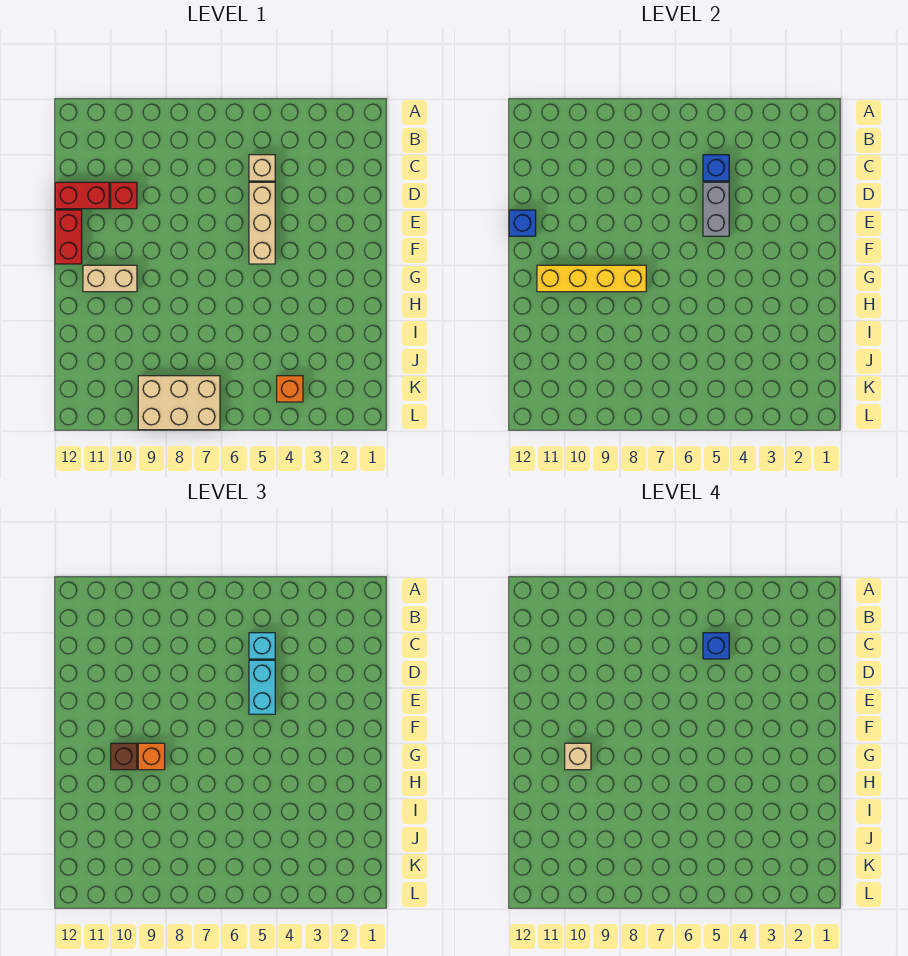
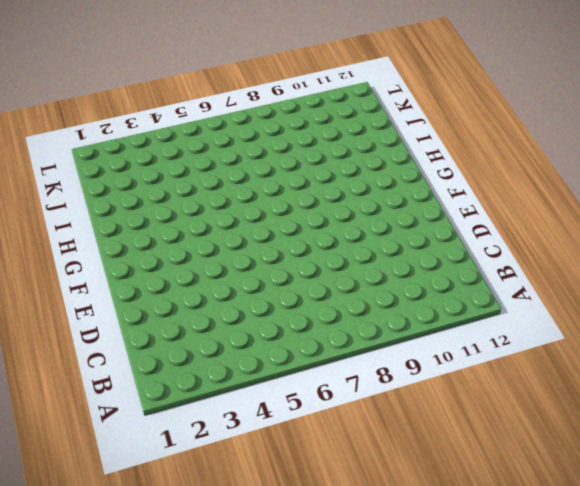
none -> tan 1x1 brick [249,155,275,181]
none -> tan 1x3 brick [249,182,275,264]
none -> red 1x1 brick [111,182,137,209]

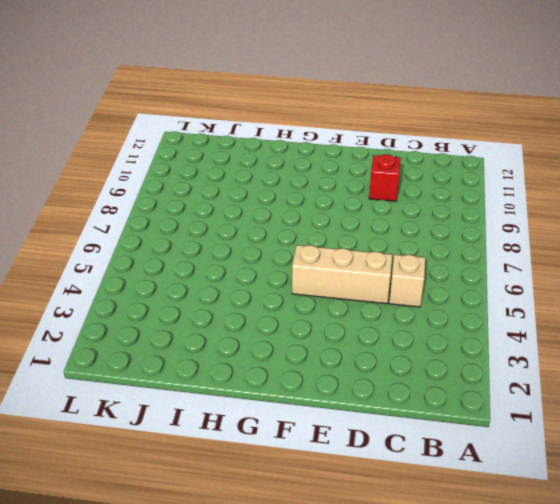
none -> red 1x2 brick [55,182,109,209]
none -> red 1x2 brick [55,210,82,264]
none -> tan 1x2 brick [83,265,137,292]

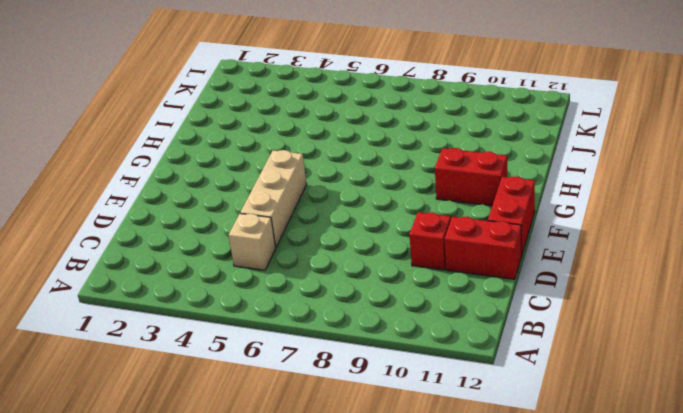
red 1x2 brick [435,148,507,206] -> tan 1x2 brick [83,265,137,292]
none -> orange 1x1 brick [277,376,303,402]
none -> tan 2x3 brick [138,376,220,430]
none -> blue 1x1 brick [703,155,729,181]

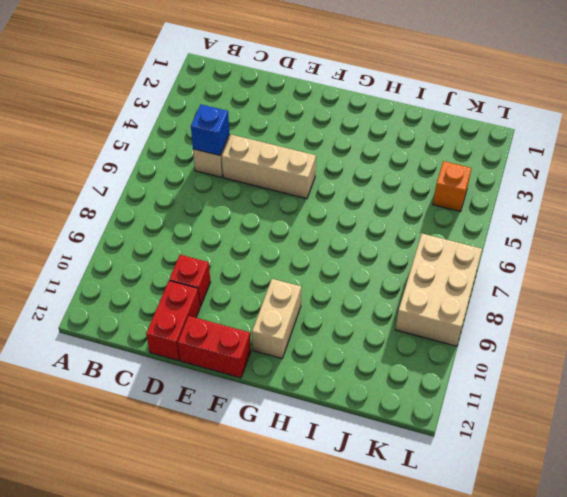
none -> grey 1x2 brick [703,182,729,236]
none -> blue 1x1 brick [509,210,536,236]
none -> yellow 1x4 brick [537,265,646,292]

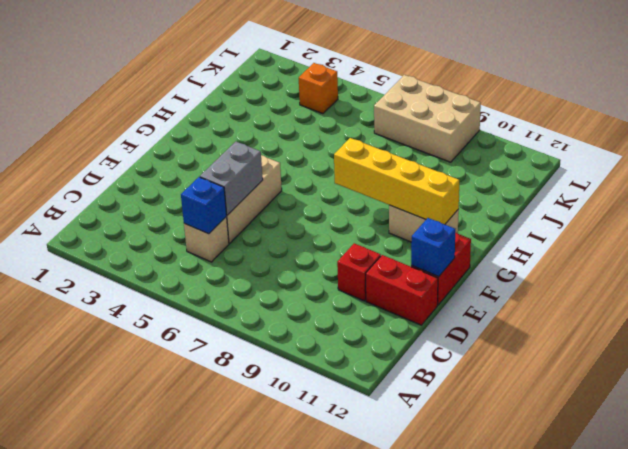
none -> cyan 1x1 brick [249,633,275,659]
none -> cyan 1x2 brick [249,660,275,714]
none -> orange 1x1 brick [138,743,165,770]

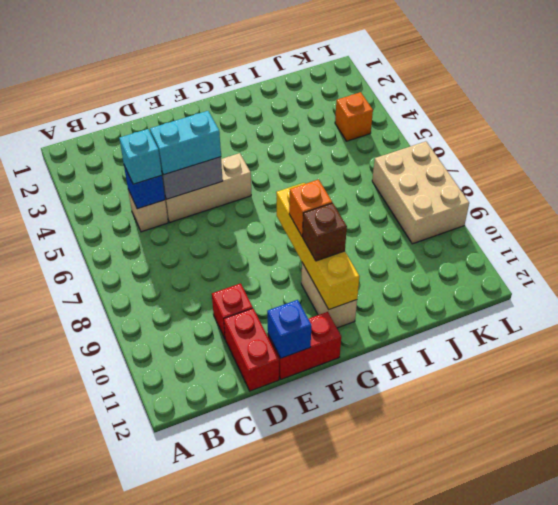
none -> blue 1x1 brick [703,633,729,659]
none -> tan 1x1 brick [565,743,591,770]

